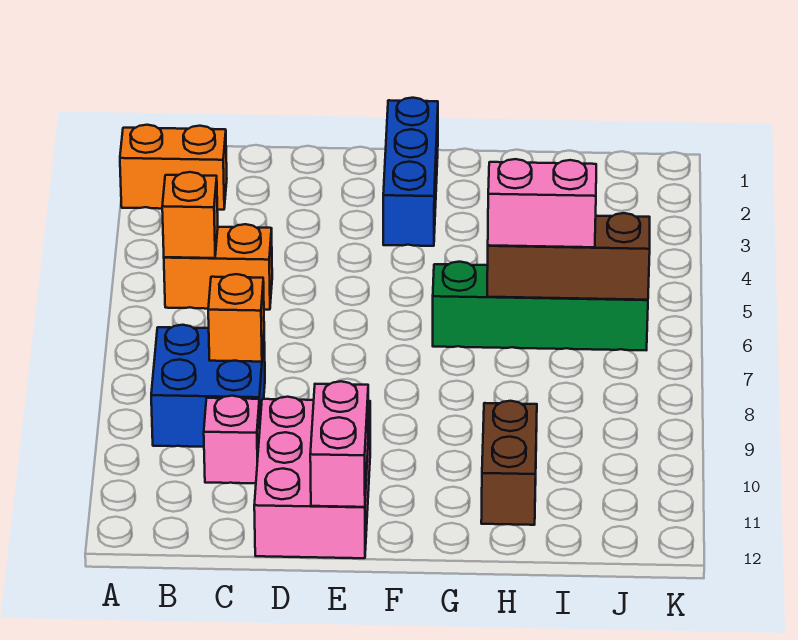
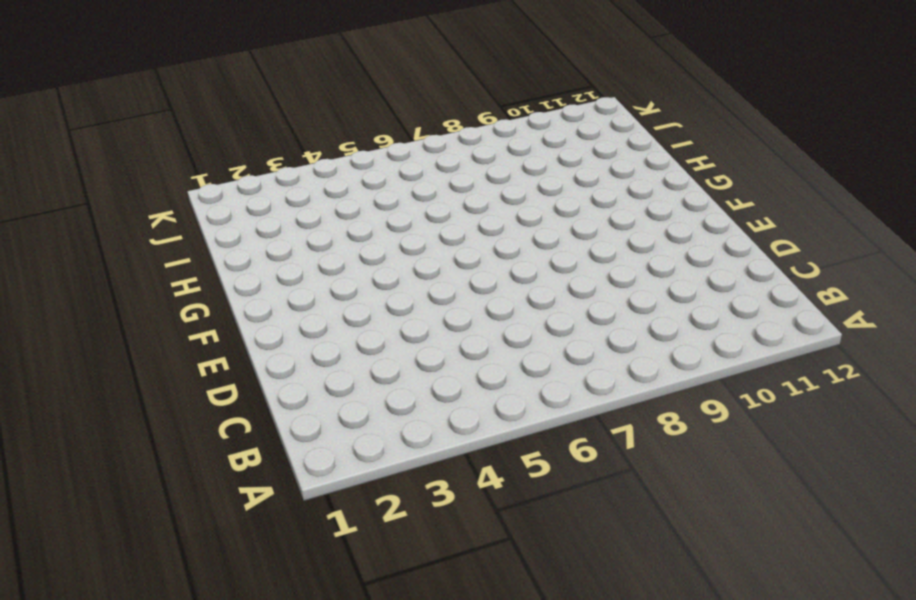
none -> orange 1x2 brick [120,125,227,210]
none -> orange 1x2 brick [164,224,272,310]
none -> blue 2x2 brick [151,325,265,447]

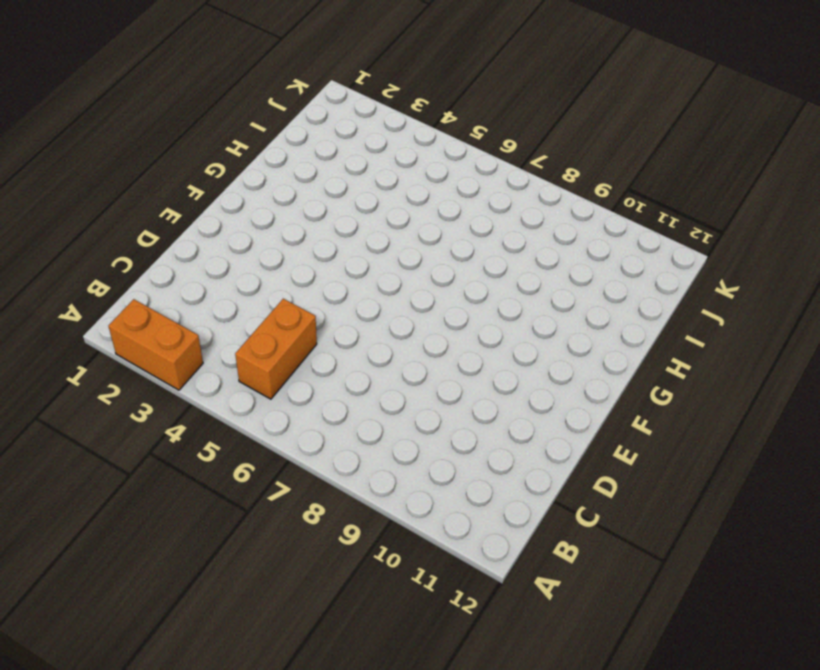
orange 1x2 brick [108,299,203,390] -> orange 1x2 brick turned to [120,125,227,210]
none -> blue 2x2 brick [151,325,265,447]
none -> pink 1x1 brick [204,396,260,483]
none -> pink 2x3 brick [254,397,370,558]

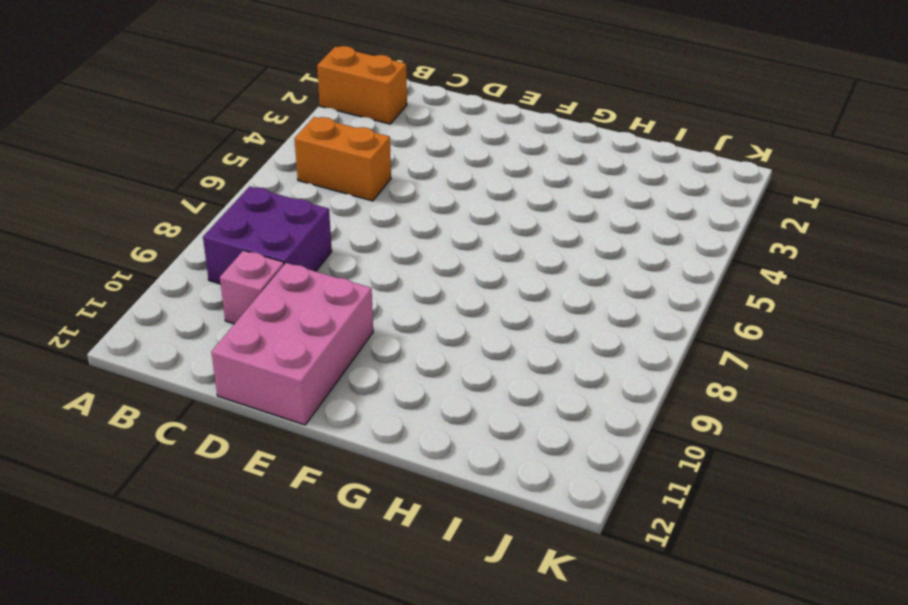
purple 2x2 brick [203,187,332,284] -> blue 2x2 brick [151,325,265,447]
none -> blue 1x3 brick [383,98,438,246]
none -> green 1x4 brick [433,262,648,350]
none -> brown 1x2 brick [481,401,537,525]

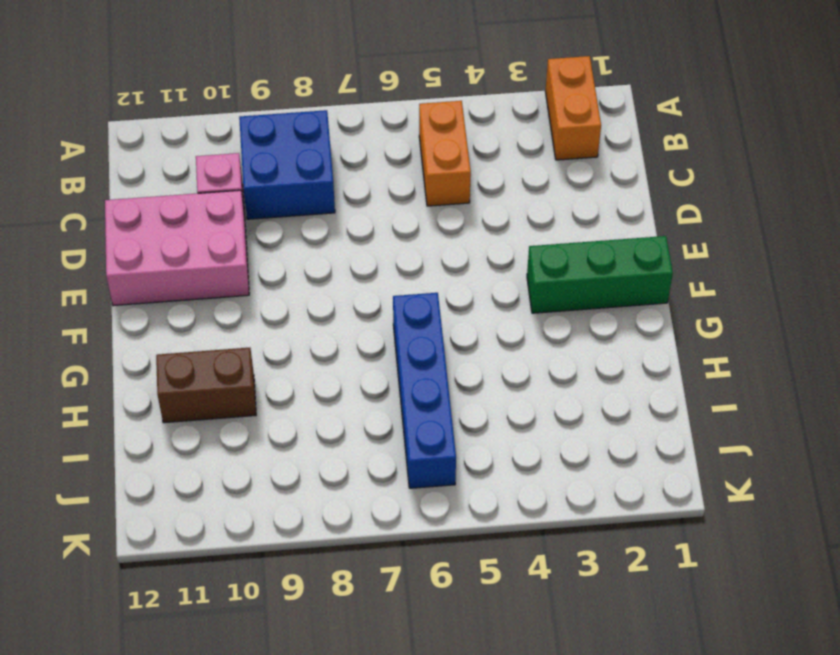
green 1x3 brick [527,236,673,313] -> blue 1x3 brick [383,98,438,246]
blue 1x4 brick [393,293,456,488] -> green 1x4 brick [433,262,648,350]
none -> orange 1x1 brick [162,172,218,258]
none -> orange 1x1 brick [208,274,264,362]
none -> pink 1x2 brick [310,381,368,507]

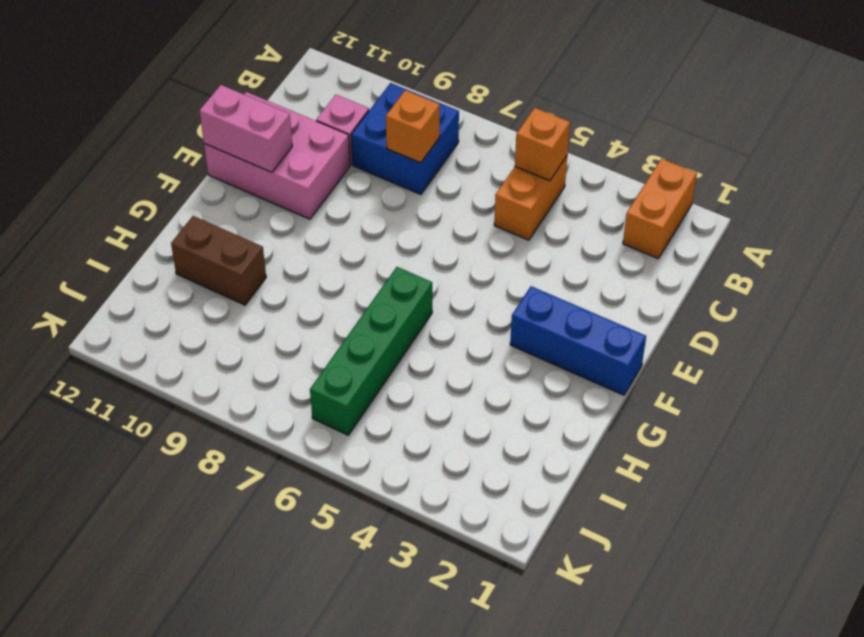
none -> brown 1x3 brick [487,213,650,300]
none -> pink 1x2 brick [488,159,596,247]

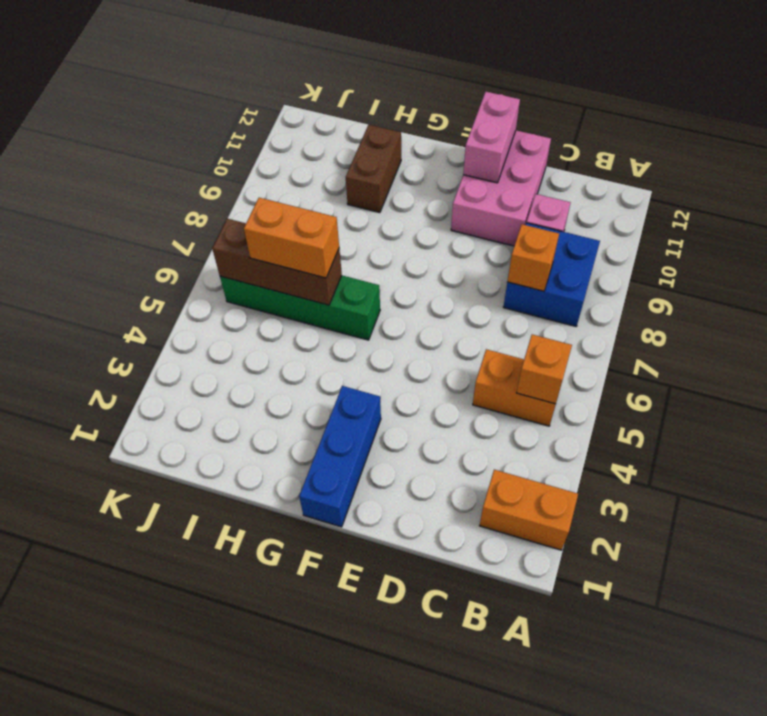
orange 1x2 brick [244,198,339,278] -> pink 1x2 brick [488,159,596,247]

